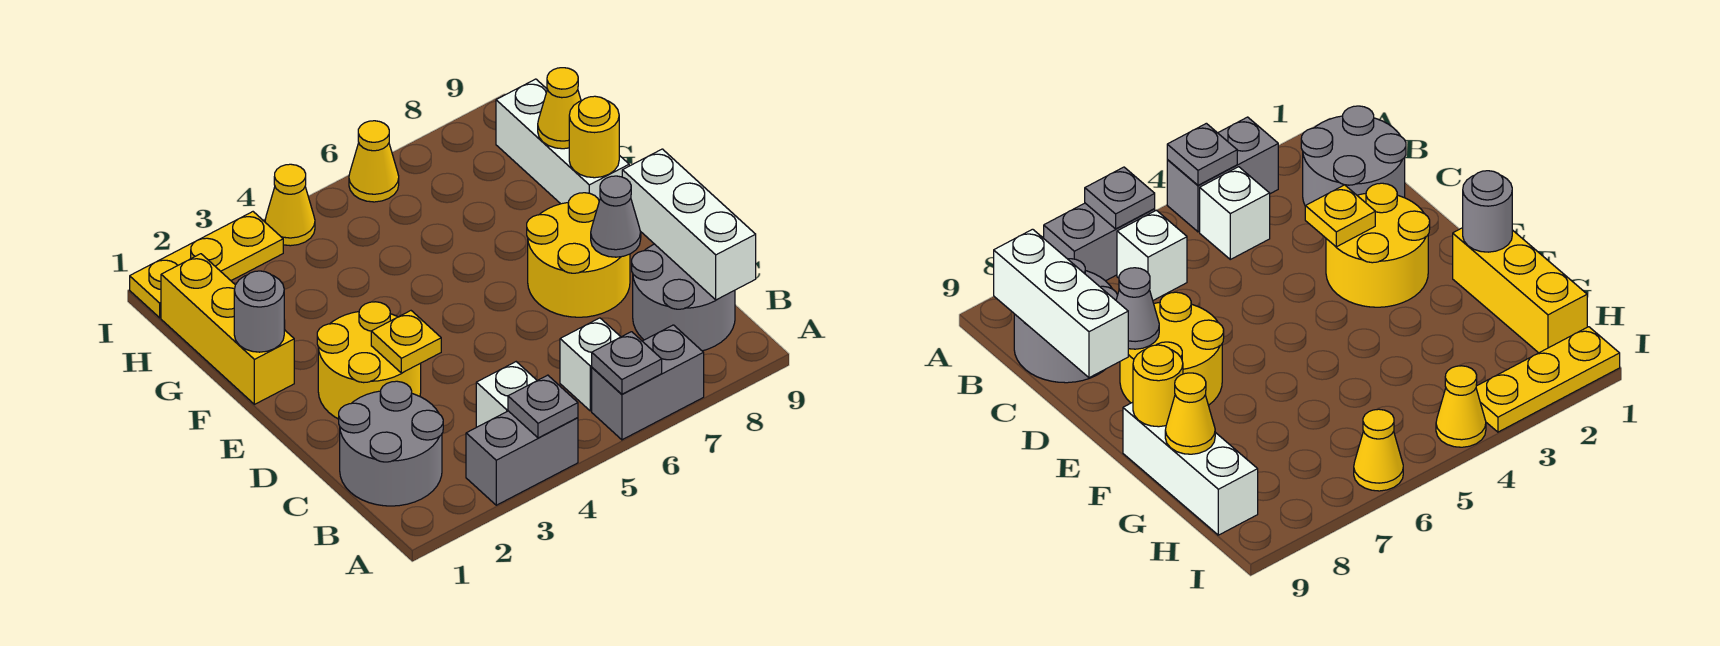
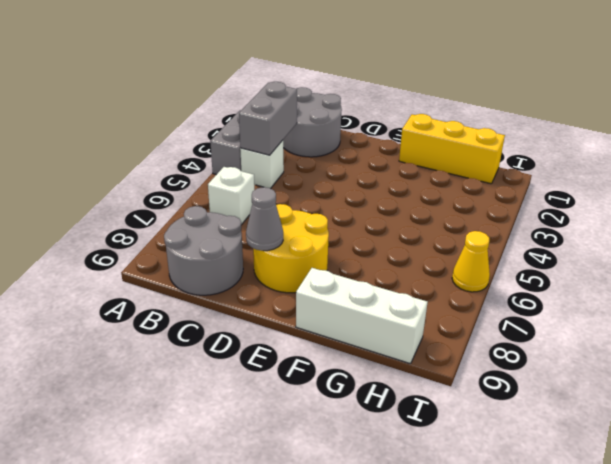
grey 1x2 brick [239,82,297,155] -> grey 1x2 brick moved to [592,325,704,440]
none -> yellow 2x2 round brick [317,302,421,419]
none -> yellow 1x3 plate [130,212,283,318]
none -> yellow 1x1 cone [265,164,315,246]

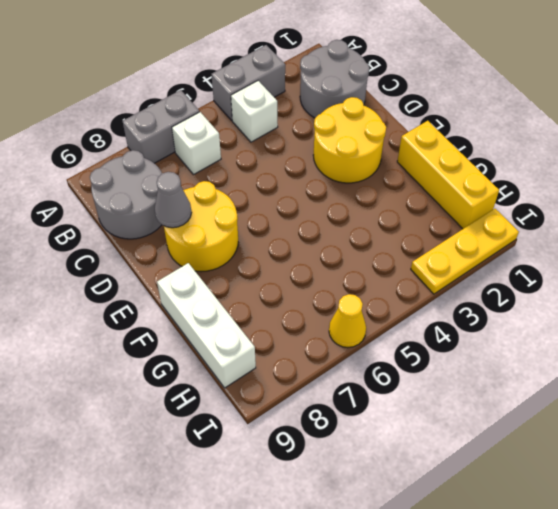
none -> yellow 1x1 cone [265,164,315,246]
none -> grey 1x1 plate [508,375,578,438]
none -> grey 1x1 plate [592,332,662,394]

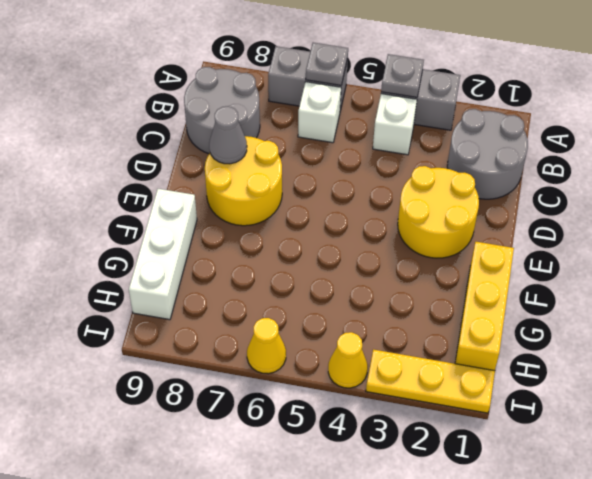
none -> white 1x3 brick [622,149,756,300]
none -> yellow 1x1 plate [371,311,441,373]
none -> grey 1x1 round brick [234,271,284,352]

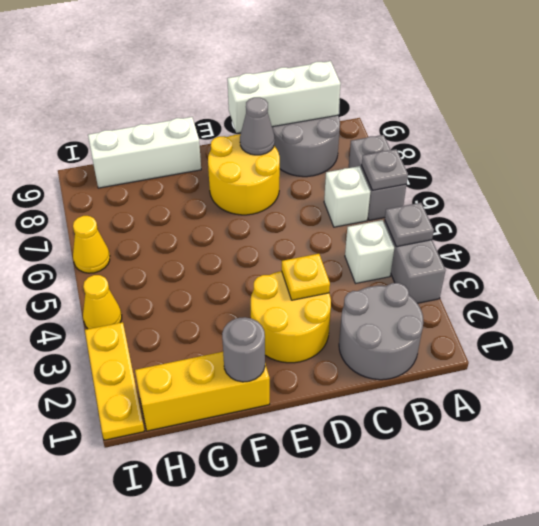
none -> yellow 1x1 round brick [569,96,619,178]
none -> yellow 1x1 cone [538,68,581,149]

